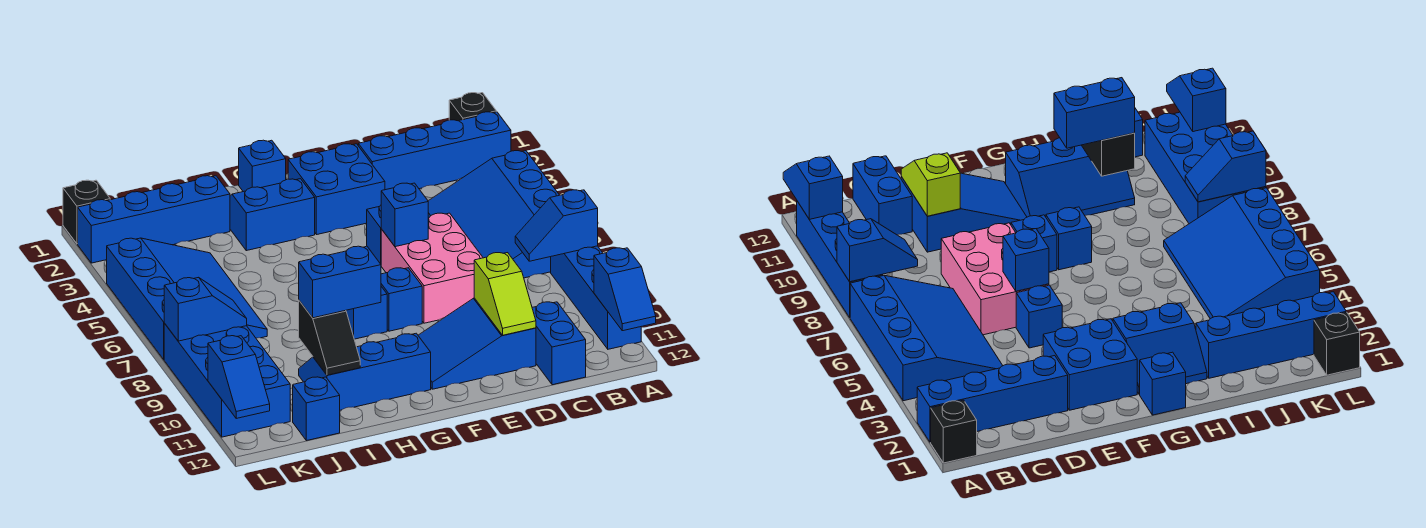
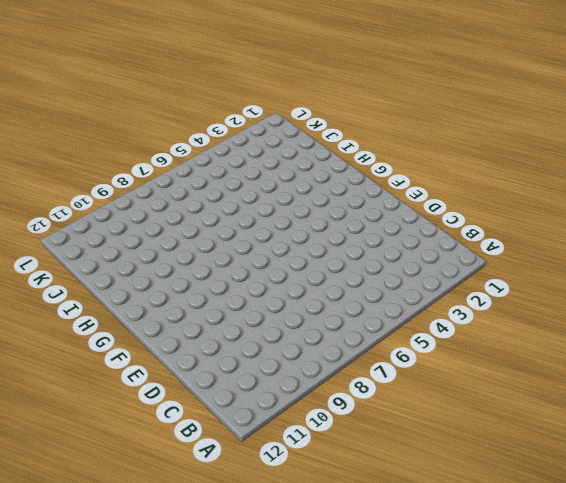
none -> black 1x1 brick [449,93,496,121]
none -> blue 1x4 brick [358,112,511,190]
none -> blue 3x4 slope [428,151,559,278]

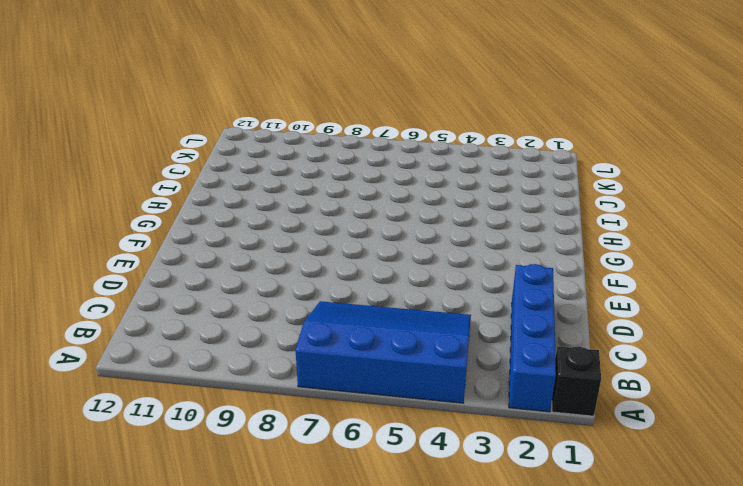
none -> blue 1x4 brick [551,246,641,349]
none -> blue 1x2 brick [532,302,586,385]
none -> pink 2x3 brick [381,213,483,323]

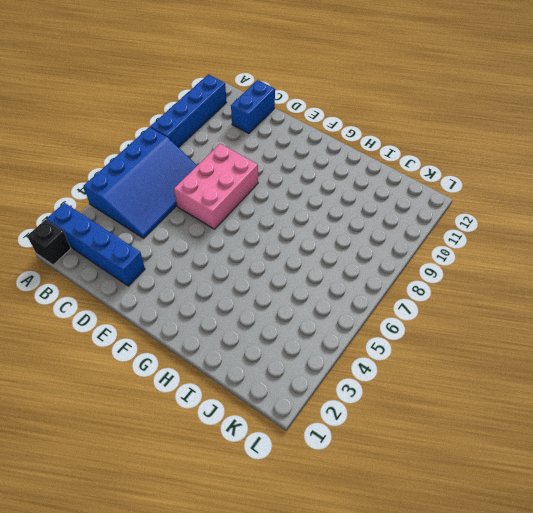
none -> blue 2x3 slope [418,298,536,389]
none -> blue 2x2 brick [288,144,385,235]
none -> blue 1x1 brick [367,205,381,264]

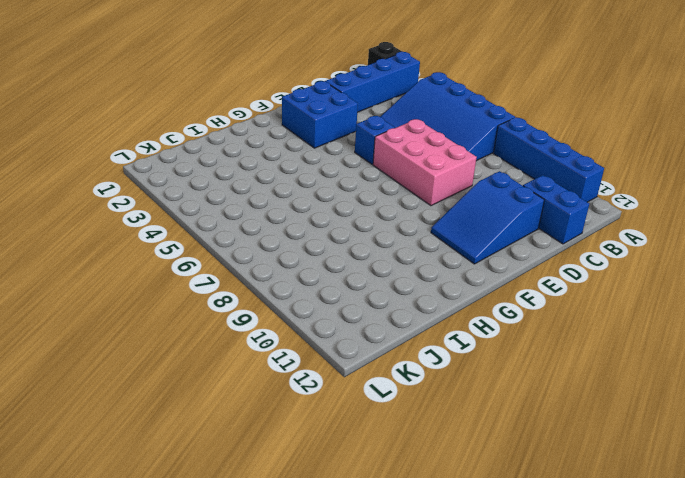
none -> blue 1x1 brick [381,268,422,331]
none -> blue 1x1 brick [239,140,286,192]
none -> blue 2x2 slope [230,179,315,251]

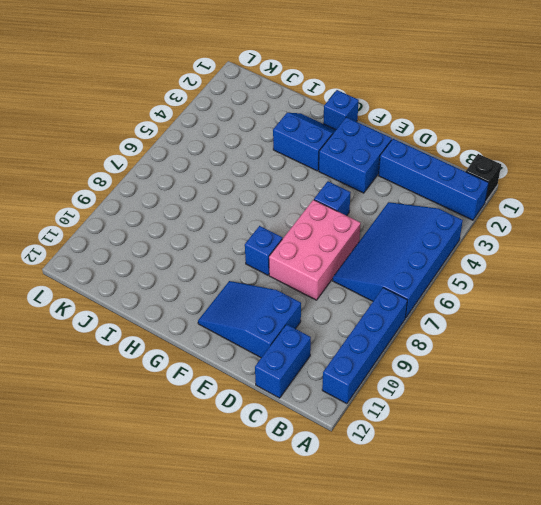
none -> blue 1x1 brick [346,287,387,339]
none -> blue 2x3 slope [299,333,431,410]
none -> blue 1x4 brick [78,176,230,263]

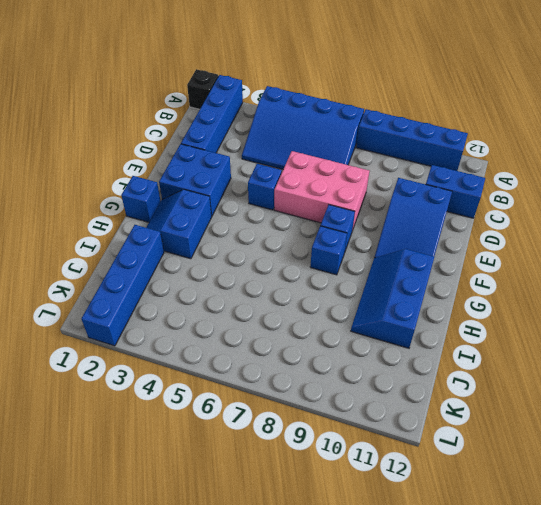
none -> blue 3x4 slope [107,238,267,359]
none -> blue 1x1 brick [293,377,340,441]
none -> blue 2x4 brick [164,324,290,437]

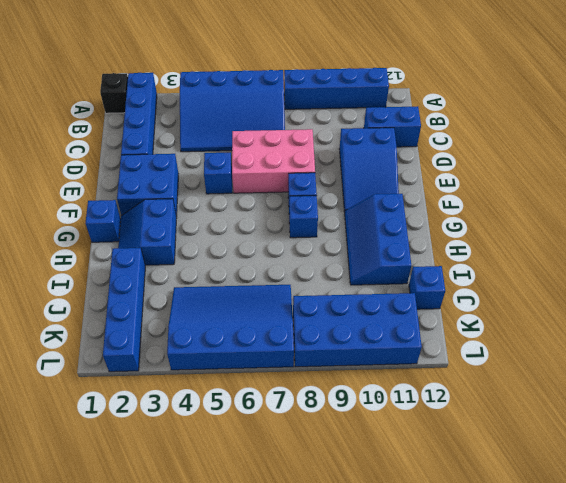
none -> black 1x1 brick [63,180,110,244]
none -> blue 1x2 slope [515,190,598,261]
none -> blue 1x2 slope [594,248,656,331]

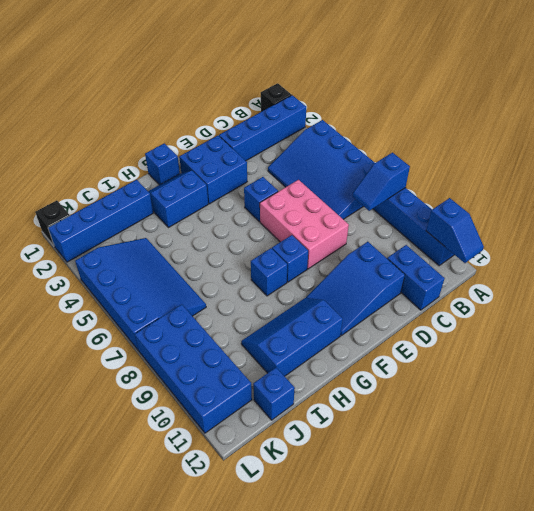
none -> lime 1x2 slope [474,253,536,335]
none -> blue 1x1 brick [381,183,428,247]
none -> black 1x2 slope [299,301,360,375]

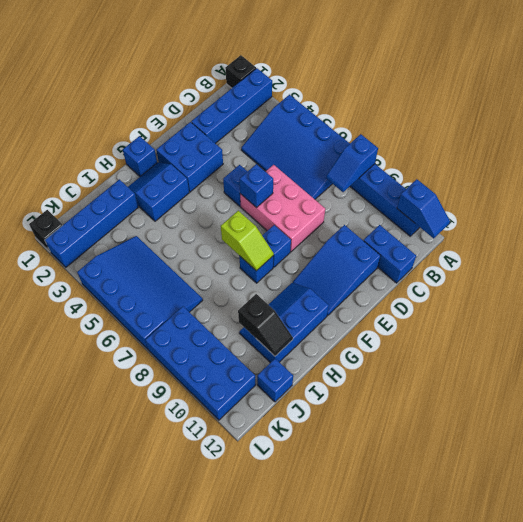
lime 1x2 slope [221,211,274,271] -> lime 1x2 slope moved to [474,253,536,335]
none -> blue 1x2 slope [164,277,247,341]
none -> blue 1x2 slope [208,336,270,418]
none -> blue 1x2 brick [299,246,381,318]

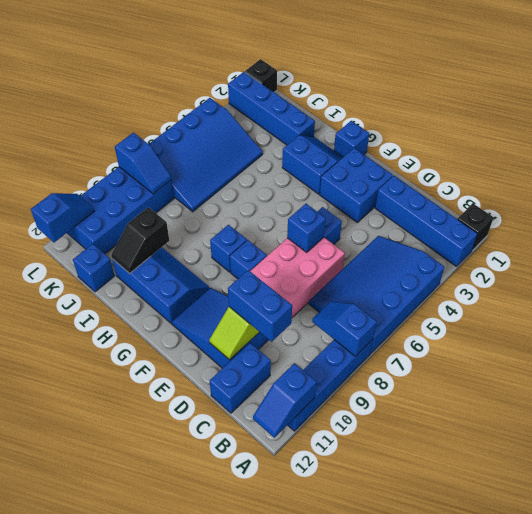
blue 1x2 brick [228,270,292,342] -> blue 1x2 brick moved to [299,246,381,318]
blue 1x2 slope [31,193,94,242] -> blue 1x2 slope turned to [208,336,270,418]

